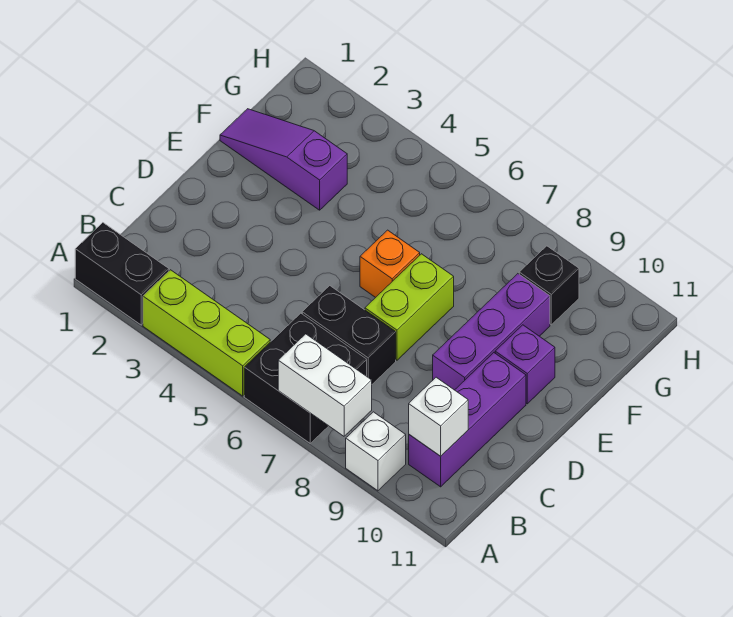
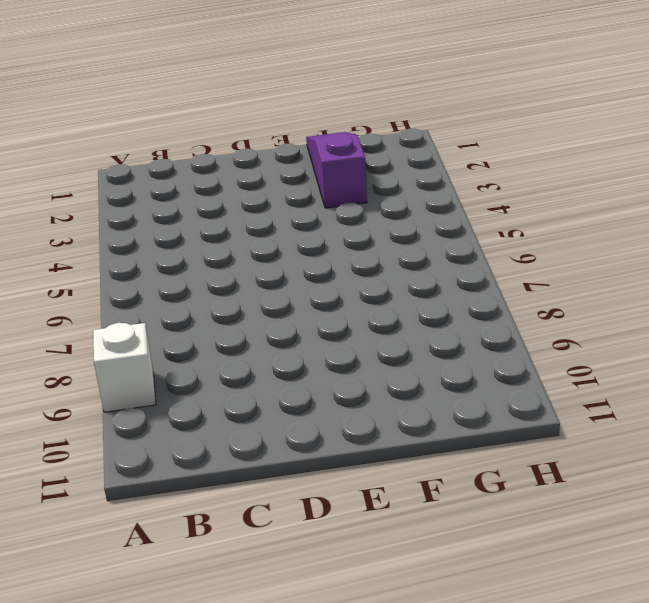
none -> black 1x2 brick [75,223,169,325]
none -> lime 1x3 brick [143,270,270,396]
none -> black 2x2 brick [244,313,367,443]

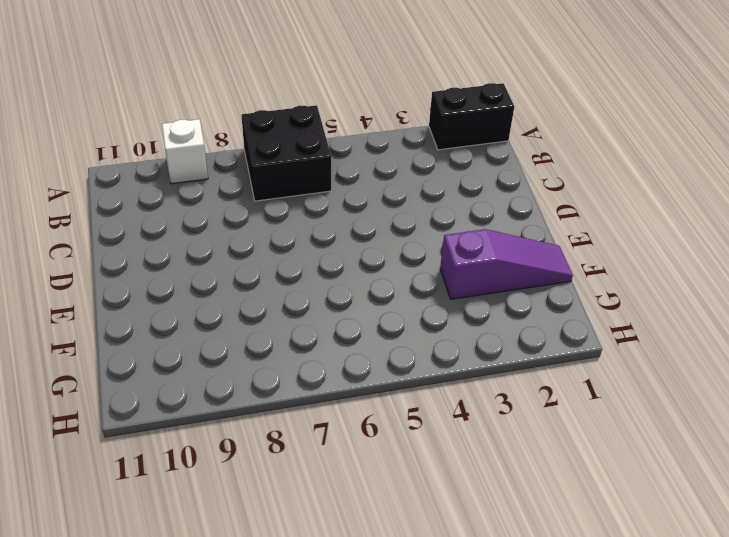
none -> lime 1x3 brick [143,270,270,396]
none -> purple 1x3 brick [409,353,526,487]
none -> black 1x2 brick [302,286,396,384]

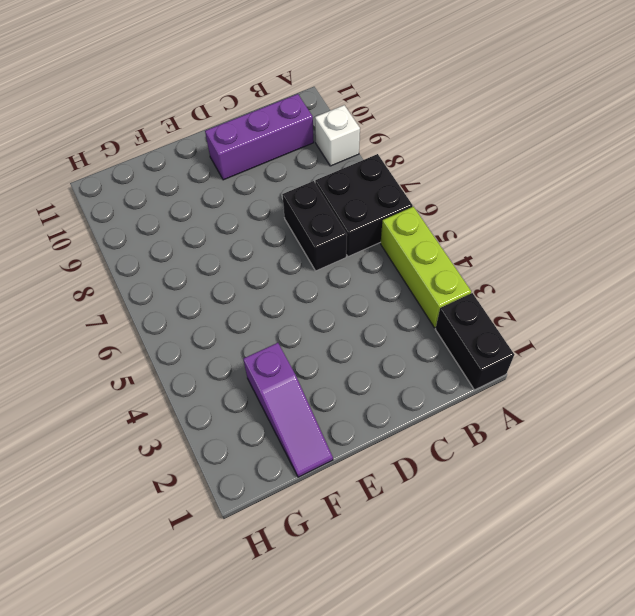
none -> lime 1x2 brick [365,254,454,360]
none -> purple 1x3 brick [433,274,550,390]
none -> orange 1x1 brick [360,230,420,298]

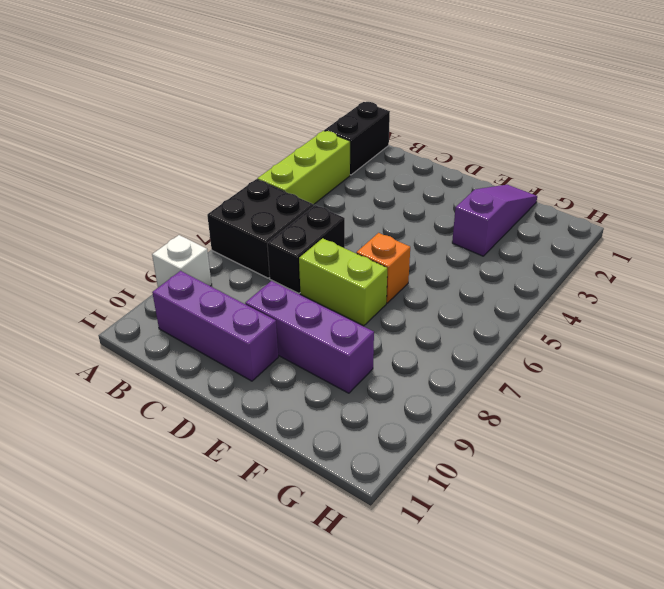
none -> purple 1x1 brick [495,325,555,404]
none -> black 1x1 brick [519,246,579,325]
none -> white 1x2 brick [278,334,372,436]

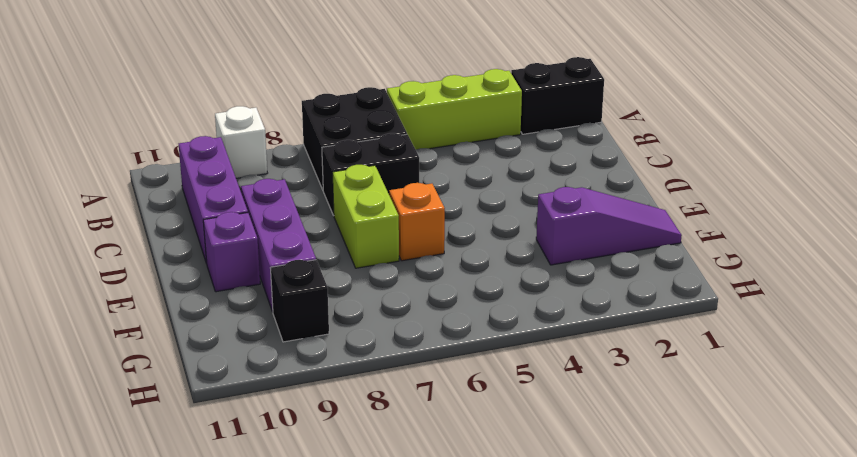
none -> white 1x2 brick [278,334,372,436]
none -> white 1x1 brick [409,377,468,456]

